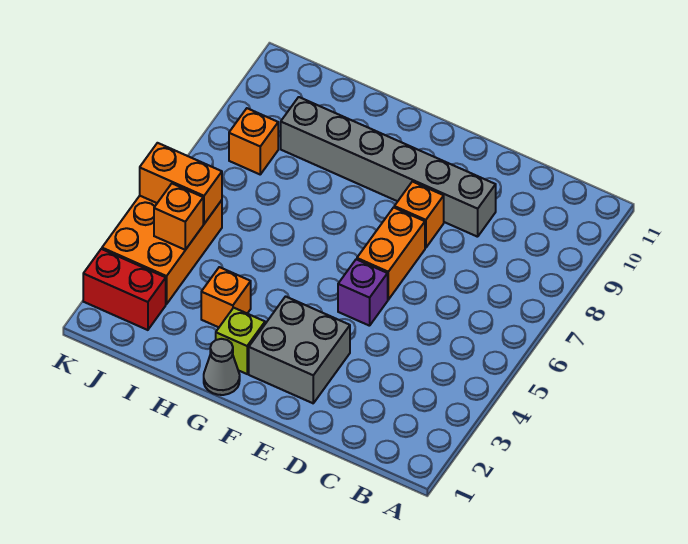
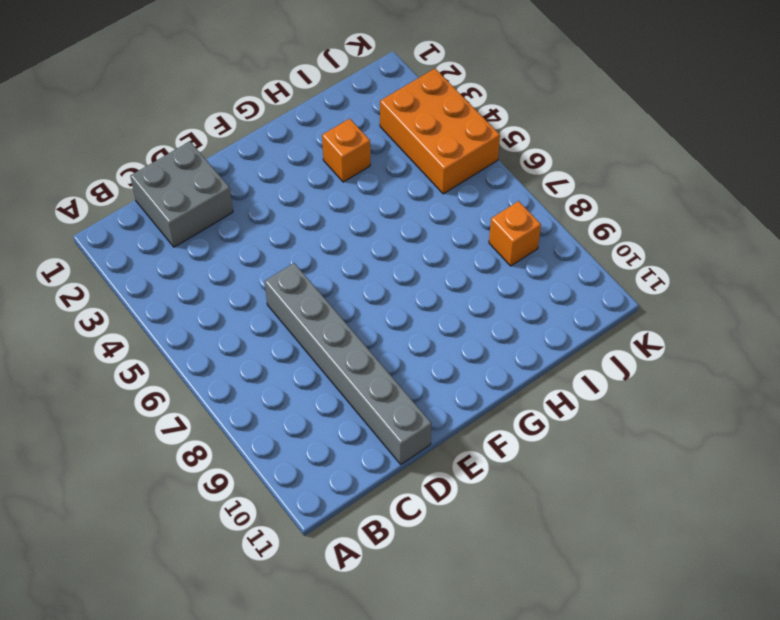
grey 2x2 brick [130,142,233,247] -> grey 2x2 brick moved to [249,296,350,403]
grey 1x6 brick [265,263,432,464] -> grey 1x6 brick turned to [281,97,496,237]
none -> purple 1x1 brick [338,259,388,326]
none -> orange 1x2 brick [357,207,425,300]
none -> orange 1x1 brick [394,182,444,248]

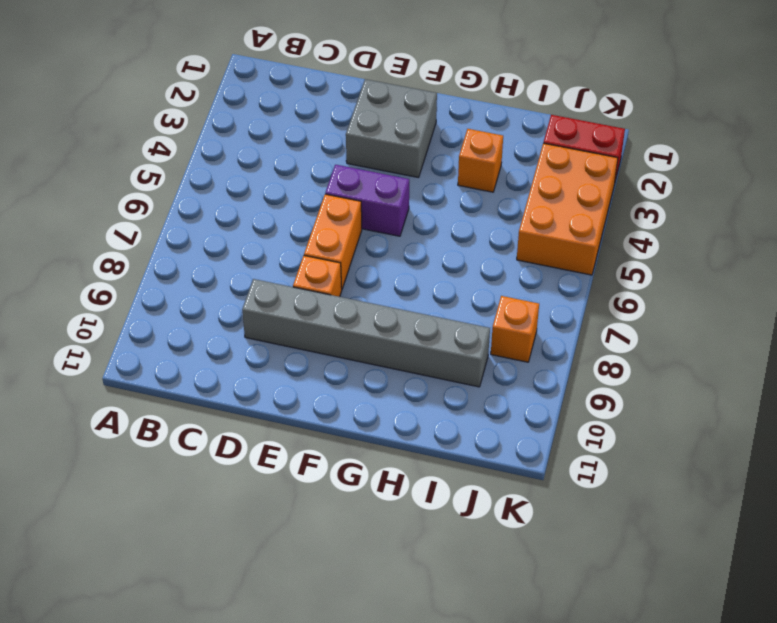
purple 1x2 brick [325,165,409,236] -> purple 1x1 brick [338,259,388,326]
none -> grey 1x1 cone [204,339,240,395]
none -> lime 1x1 brick [216,308,265,374]
none -> orange 1x1 brick [154,184,203,250]

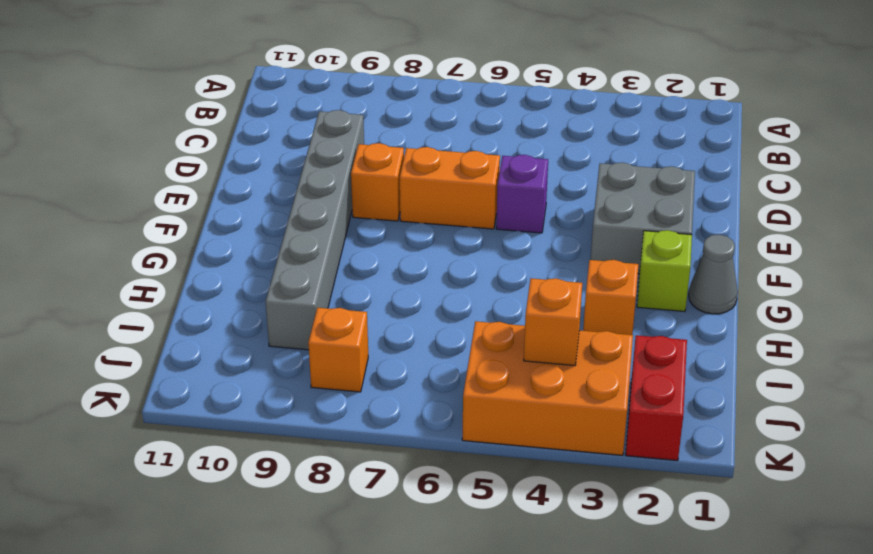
none -> orange 1x2 brick [140,143,222,224]

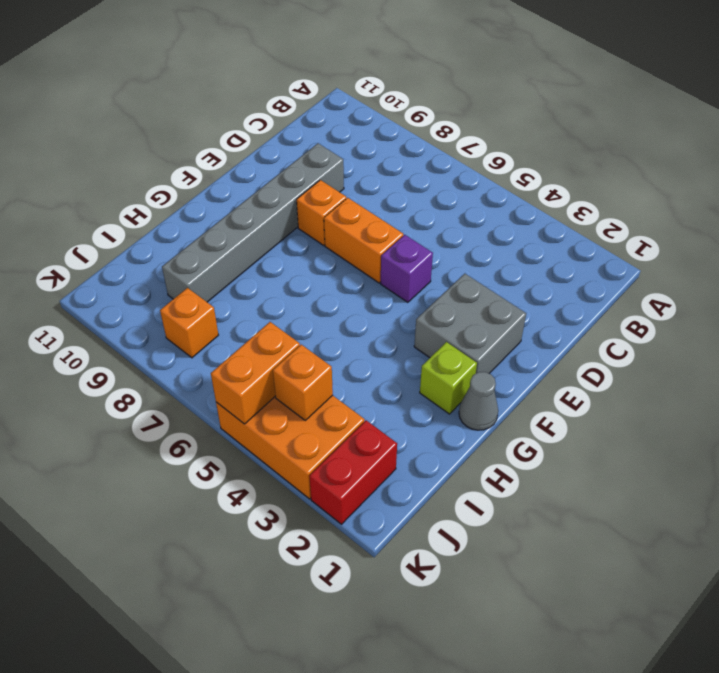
none -> orange 1x1 brick [201,267,251,327]

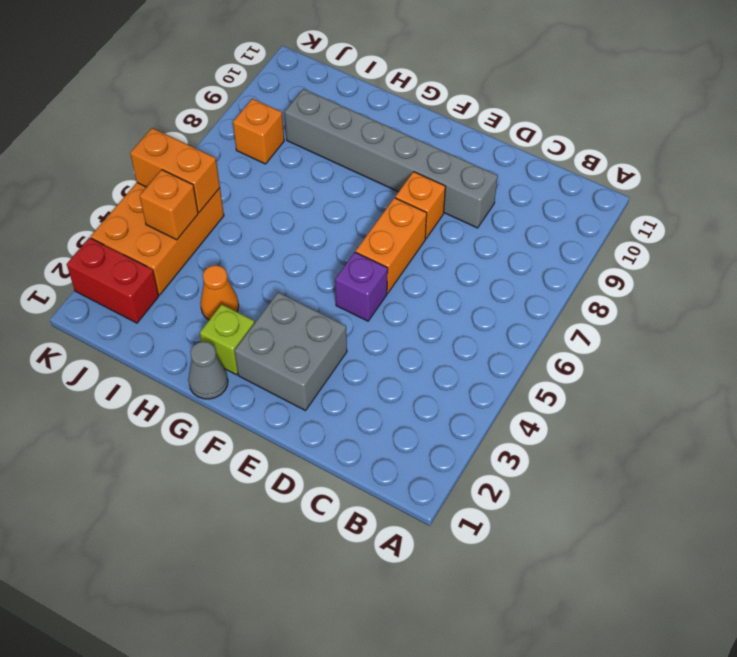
orange 1x1 cone [200,265,239,320] -> orange 1x1 brick [201,267,251,327]

